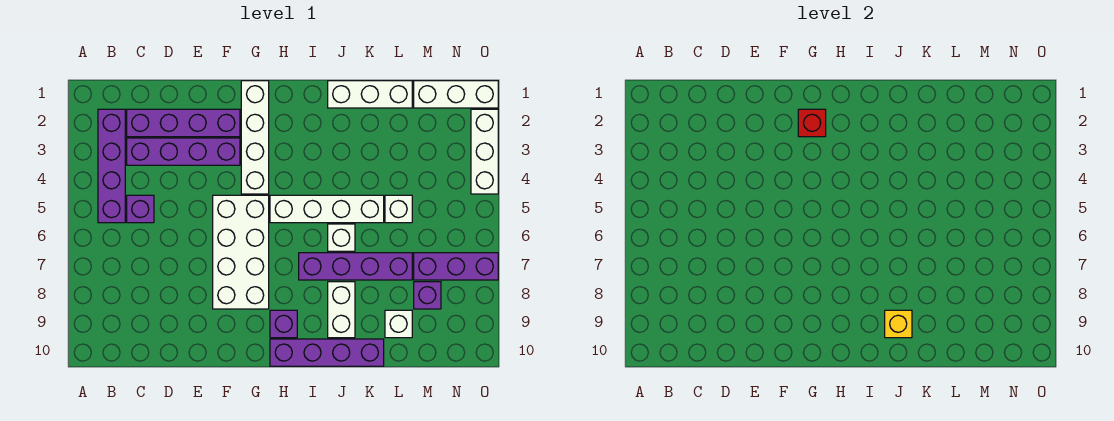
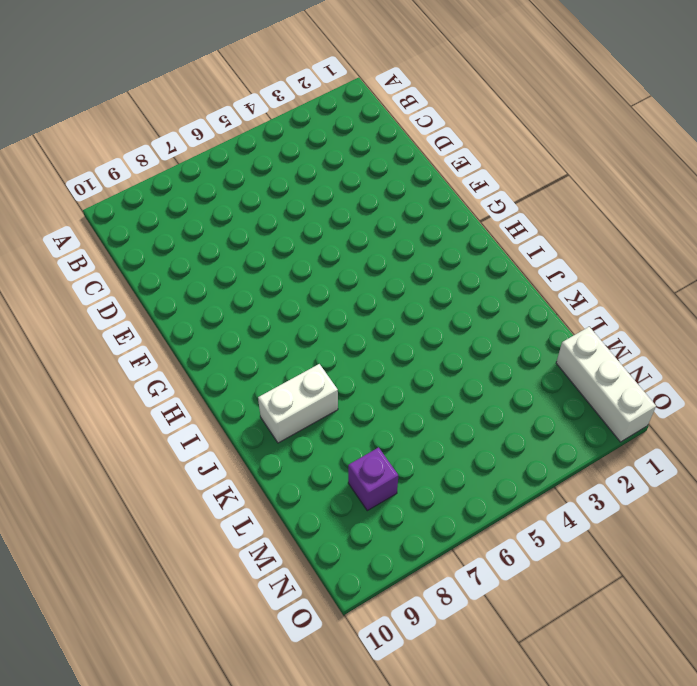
none -> purple 1x4 brick [98,109,125,223]
none -> purple 1x4 brick [127,109,240,137]
none -> purple 1x4 brick [127,138,240,165]

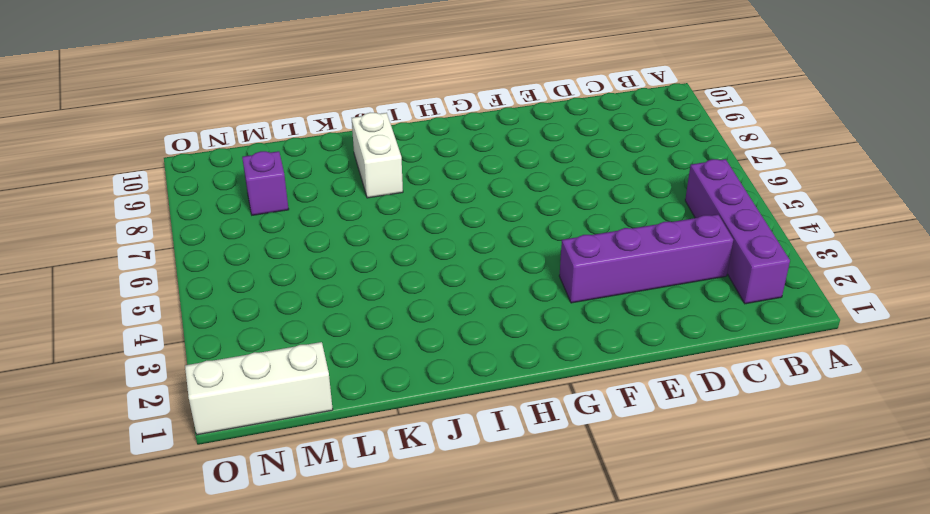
none -> purple 1x4 brick [127,109,240,137]
none -> purple 1x1 brick [127,195,154,223]
none -> white 2x4 brick [213,195,269,309]

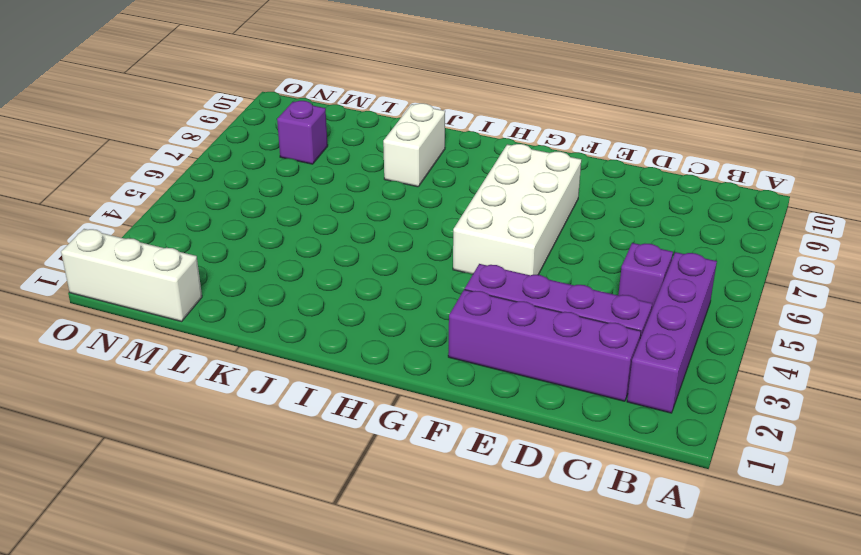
none -> white 1x4 brick [241,81,269,194]
none -> white 1x4 brick [270,195,384,223]
none -> purple 1x1 brick [270,310,297,338]

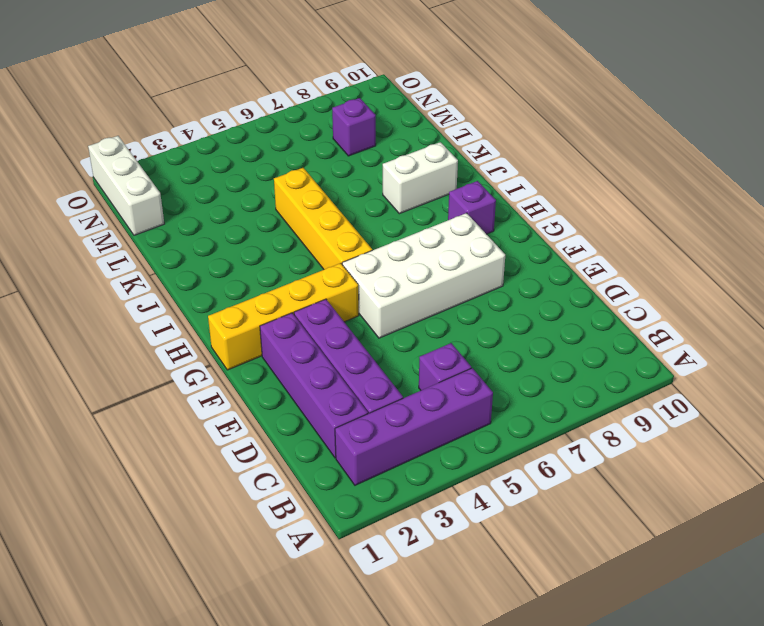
yellow 1x4 brick [208,263,359,370] -> white 1x4 brick [241,81,269,194]
yellow 1x4 brick [274,168,372,270] -> white 1x4 brick [270,195,384,223]
none -> purple 1x4 brick [270,339,384,366]
none -> purple 1x4 brick [299,253,412,280]
none -> white 1x3 brick [328,81,412,108]

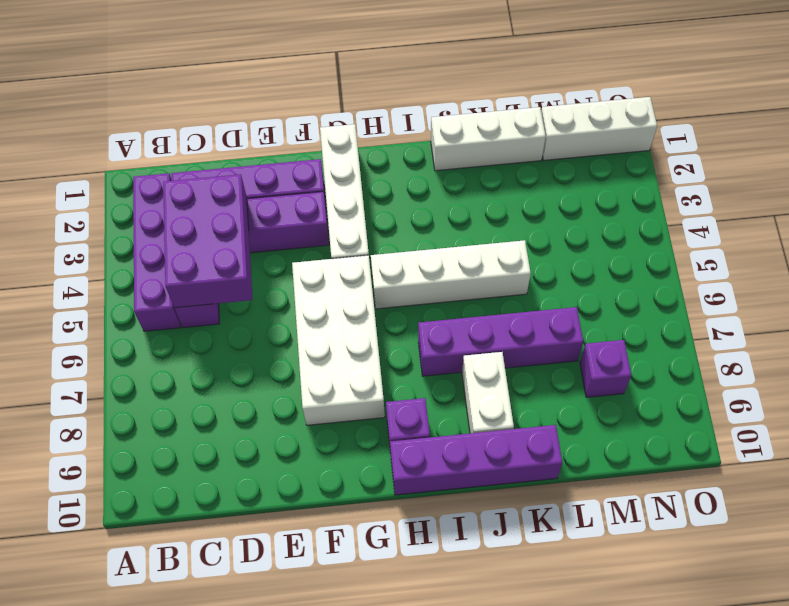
purple 2x3 brick [163,174,252,308] -> none
none -> white 1x1 brick [328,224,355,251]
none -> white 1x1 brick [385,195,412,223]
none -> white 1x1 brick [385,310,412,338]

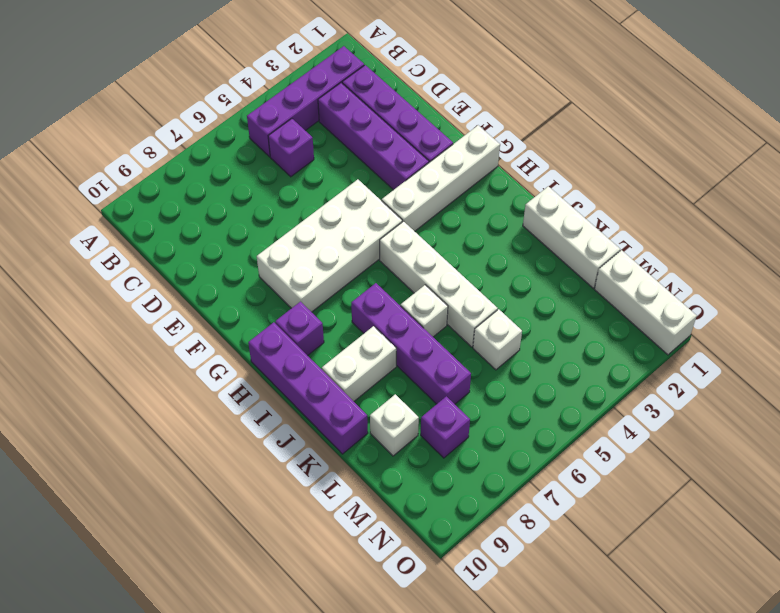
none -> purple 1x3 brick [414,253,498,280]
none -> white 1x3 brick [471,109,498,194]
none -> red 1x1 brick [798,109,826,137]

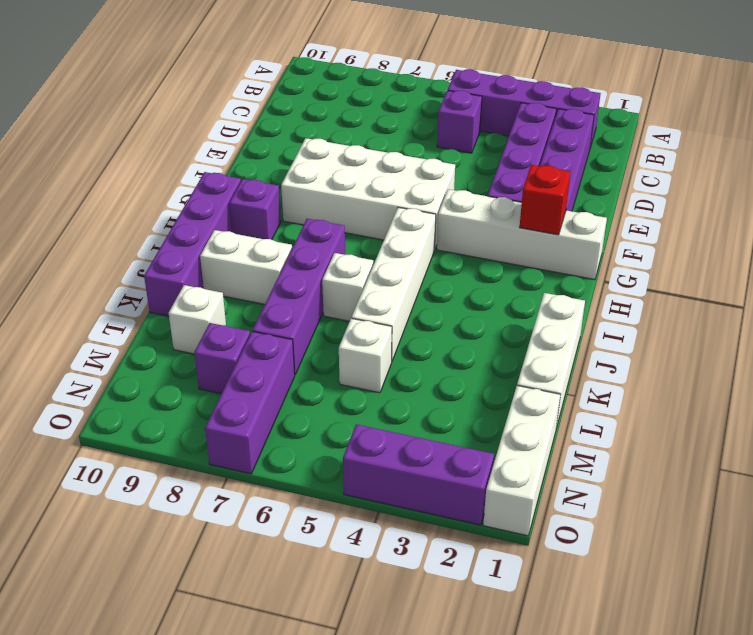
purple 1x3 brick [343,424,494,525] -> white 1x3 brick [471,109,498,194]
none -> yellow 1x1 brick [885,310,912,338]

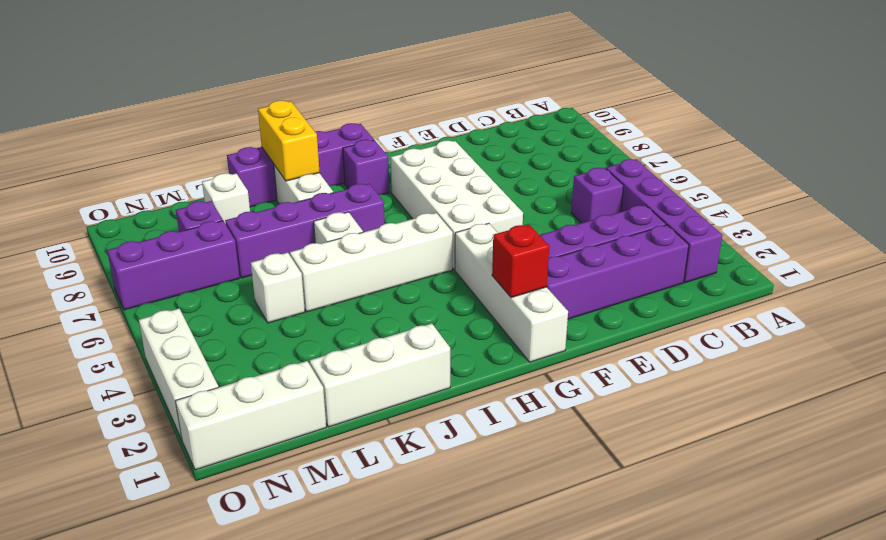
yellow 1x2 brick [258,100,320,181] -> yellow 1x1 brick [885,310,912,338]

